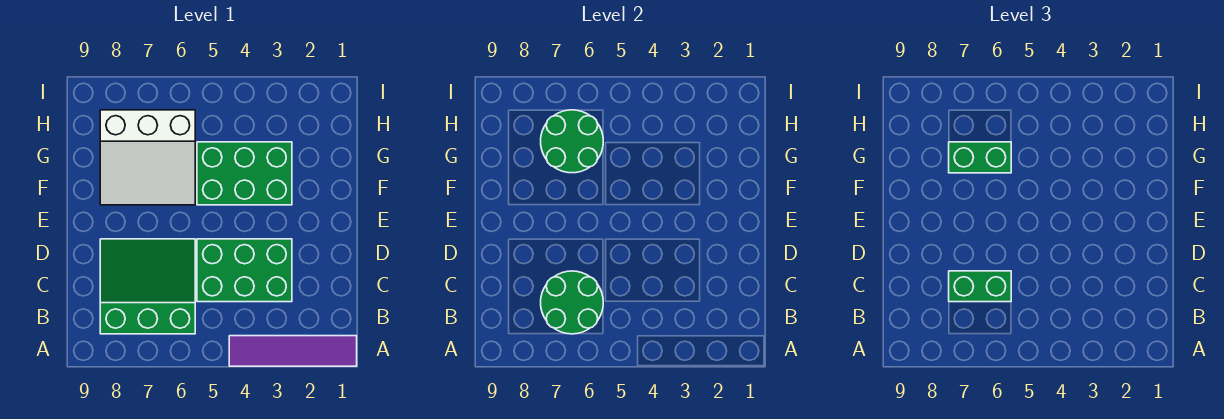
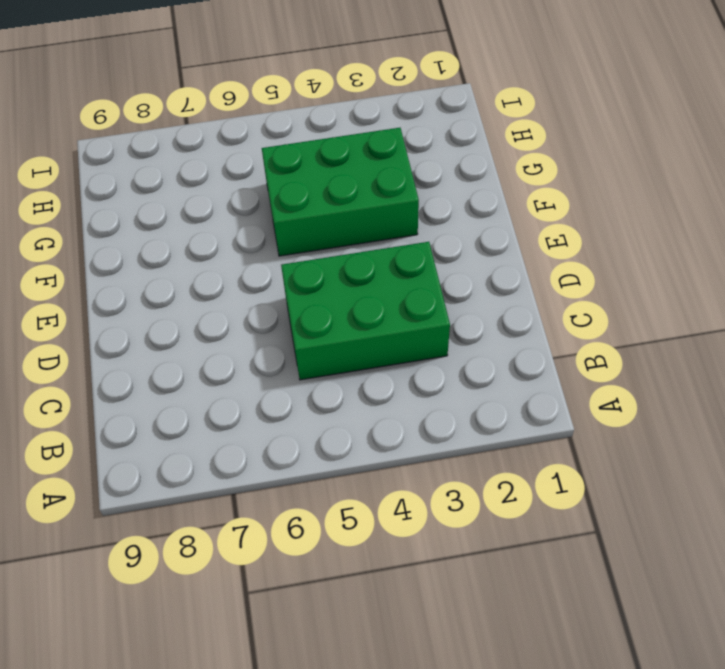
none -> purple 1x4 tile [229,336,357,366]
none -> green 3x3 slope [100,239,195,334]

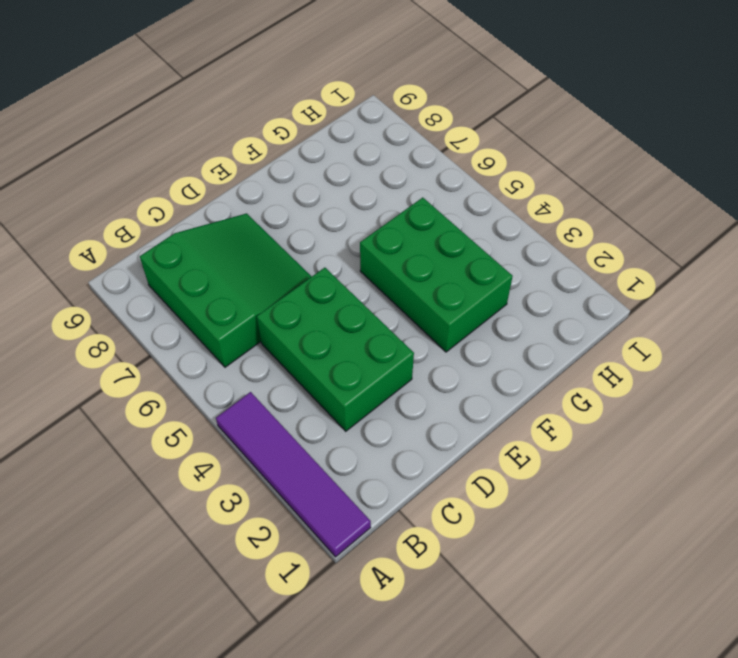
none -> white 3x3 slope [100,110,195,205]
none -> green 2x2 round brick [541,271,603,334]

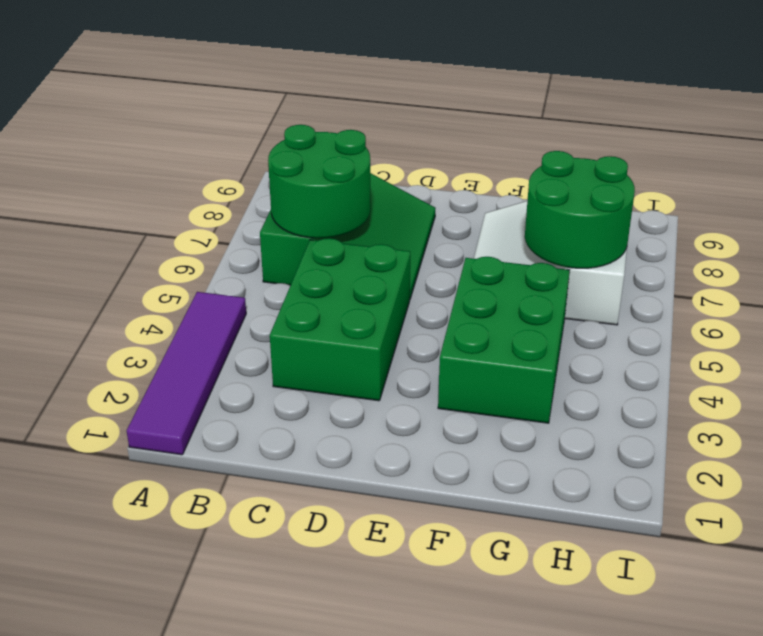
none -> green 1x2 brick [949,271,1011,302]
none -> green 1x2 brick [949,142,1011,173]

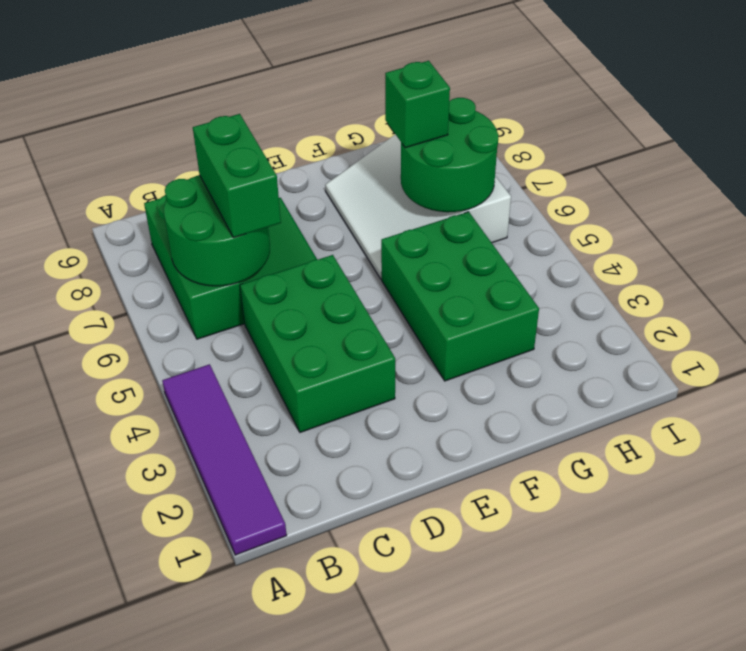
green 1x1 brick [385,61,450,148] -> green 1x2 brick [949,142,1011,173]

